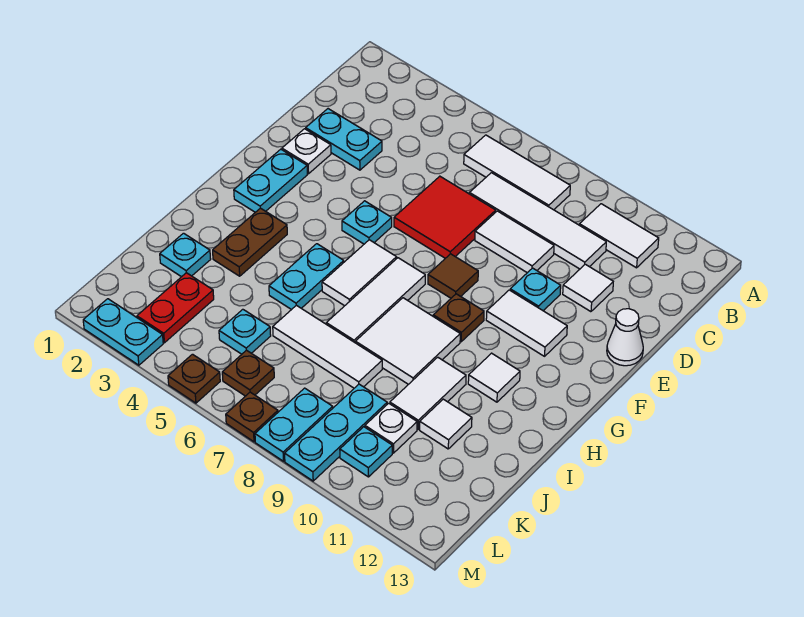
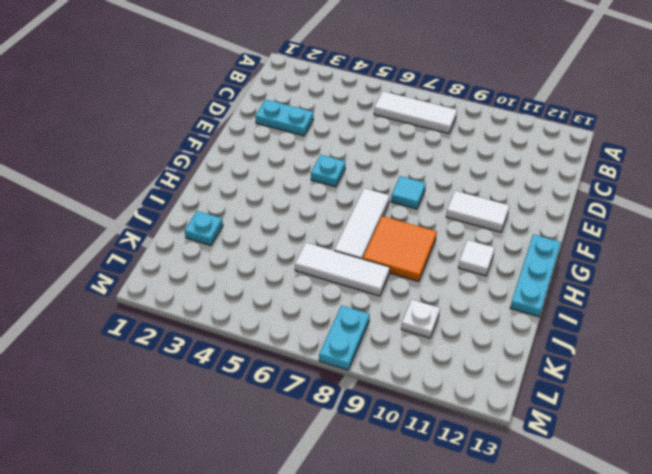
cyan 1x1 tile [391,176,426,209] -> brown 1x1 tile [428,254,478,298]
cyan 1x3 plate [510,235,561,317] -> cyan 1x3 plate moved to [285,384,387,481]
orange 2x2 tile [363,216,437,282] -> white 2x2 tile [355,298,460,384]
none -> white 1x2 tile [579,204,659,268]
none -> white 1x4 tile [469,173,606,269]
none -> red 2x2 tile [394,176,496,258]
none -> white 1x2 tile [475,211,554,273]

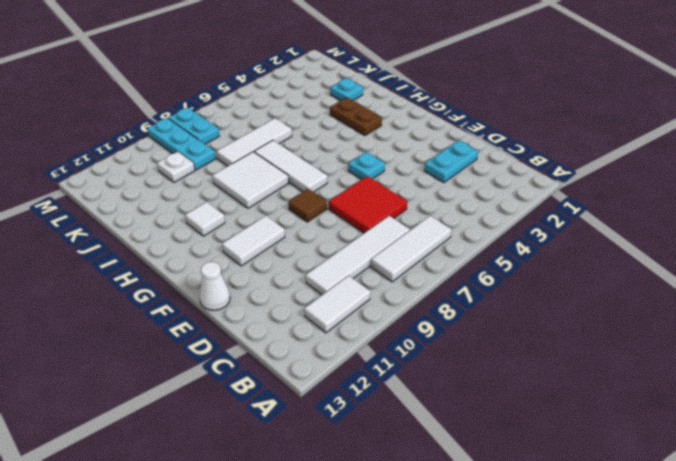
none -> white 1x2 tile [475,211,554,273]
none -> white 1x1 tile [563,264,613,312]
none -> white 1x1 plate [282,129,331,174]
none -> cyan 1x1 plate [510,268,561,311]

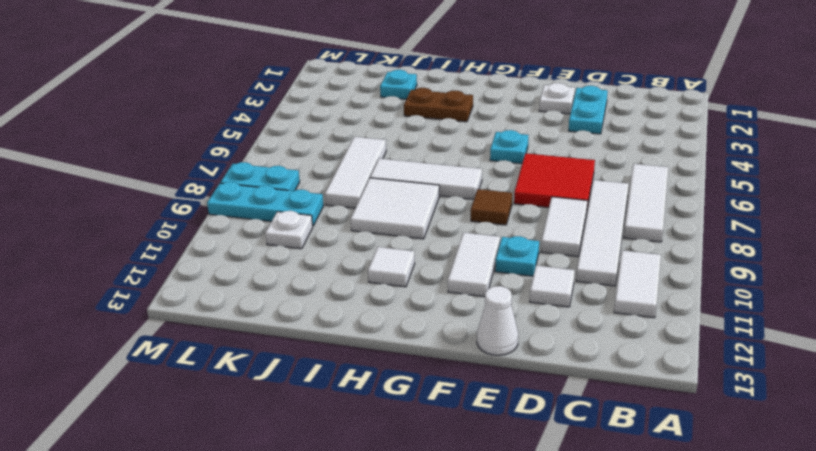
none -> cyan 1x2 plate [234,149,307,212]
none -> white 1x2 tile [322,240,397,306]
none -> brown 1x1 plate [433,294,484,342]
none -> cyan 1x2 plate [269,244,344,310]

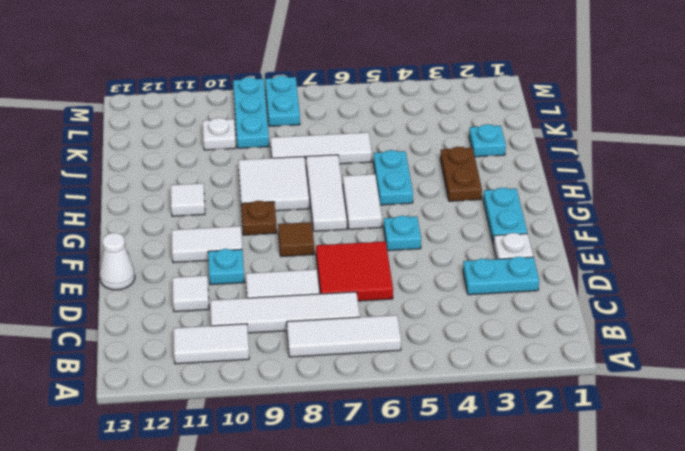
none -> white 1x2 tile [390,357,466,429]
none -> white 1x1 tile [420,399,472,449]
none -> red 1x2 plate [137,273,214,343]
none -> cyan 1x1 plate [219,309,271,354]

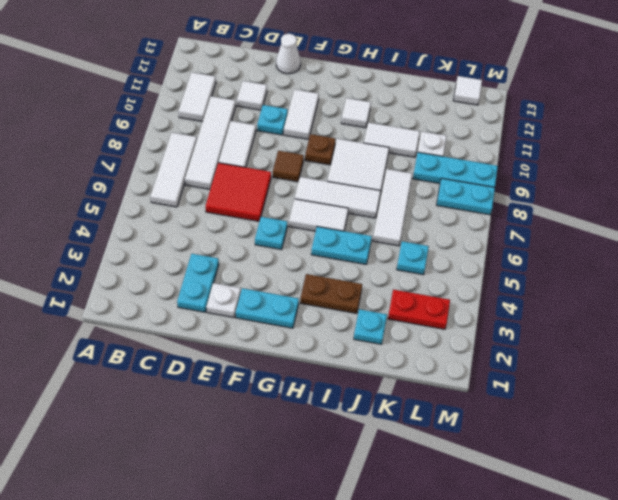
white 1x1 tile [453,76,482,105] -> white 1x1 tile moved to [420,399,472,449]
none -> brown 1x1 plate [222,350,274,396]
none -> cyan 1x1 plate [340,427,392,477]
none -> cyan 1x2 plate [83,299,163,365]
none -> brown 1x1 plate [168,354,220,403]

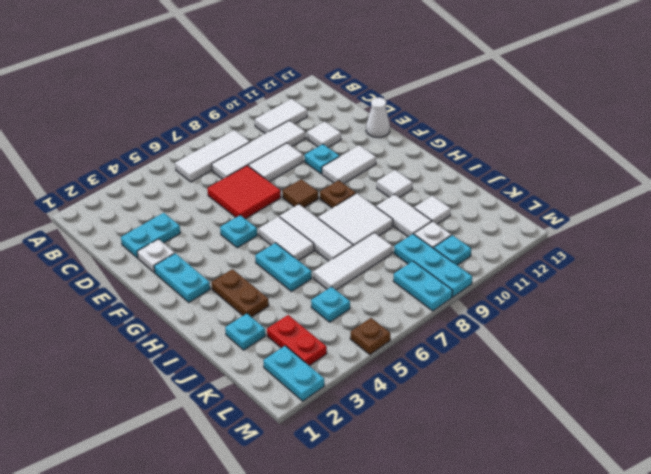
cyan 1x2 plate [263,346,324,401] -> cyan 1x2 plate turned to [83,299,163,365]
none -> brown 1x1 plate [222,350,274,396]
none -> brown 1x1 plate [226,392,278,442]

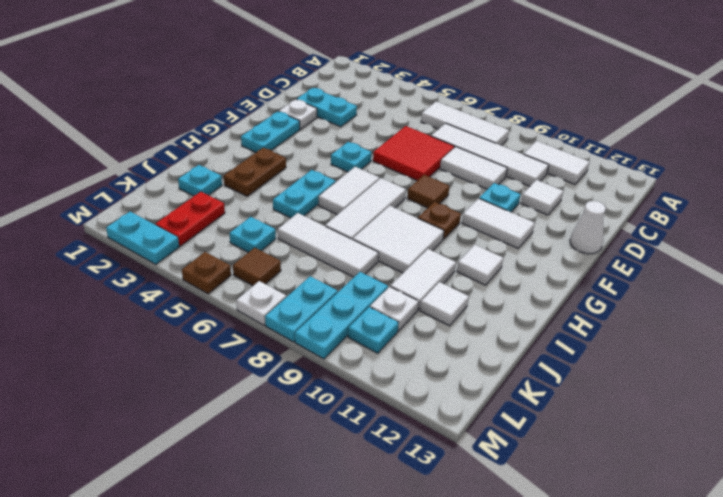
brown 1x1 tile [233,248,281,286] -> brown 1x1 plate [222,350,274,396]
white 1x1 plate [236,281,286,325] -> brown 1x1 plate [226,392,278,442]

